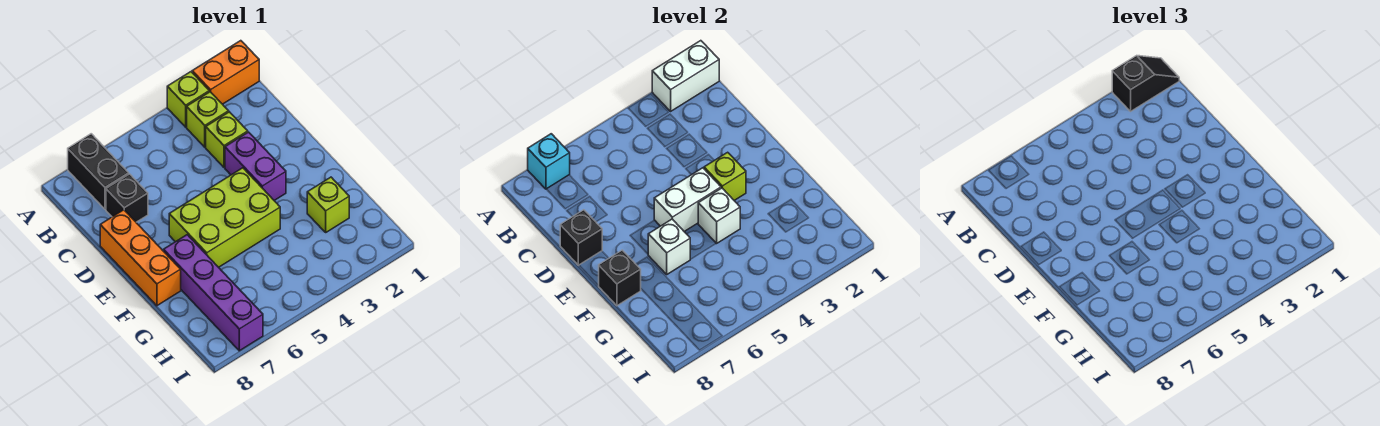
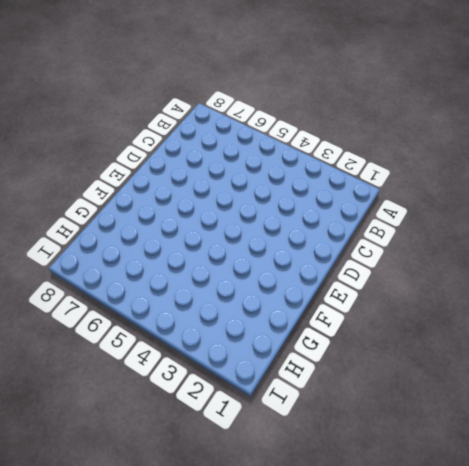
none -> orange 1x2 brick [192,41,259,104]
none -> lime 1x1 brick [167,72,209,127]
none -> black 1x2 brick [68,134,129,209]

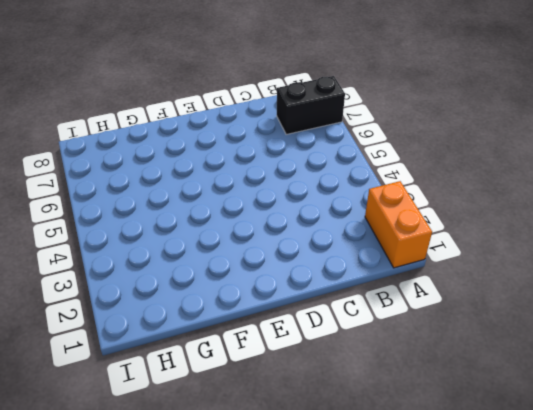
none -> lime 1x1 brick [167,72,209,127]
none -> lime 1x1 brick [187,92,229,147]
none -> lime 1x1 brick [206,112,248,167]

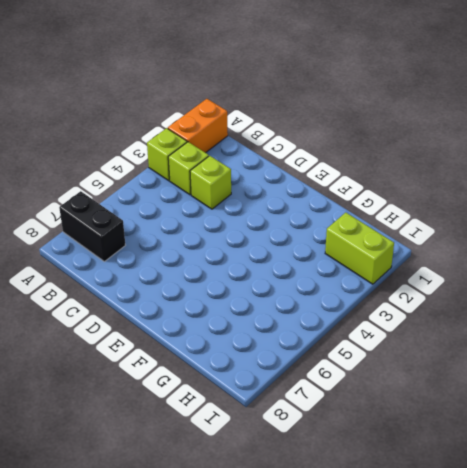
lime 1x2 brick [325,213,394,284] -> none
none -> black 1x1 brick [106,174,148,222]
none -> purple 1x2 brick [225,132,286,200]
none -> orange 1x3 brick [100,210,181,306]

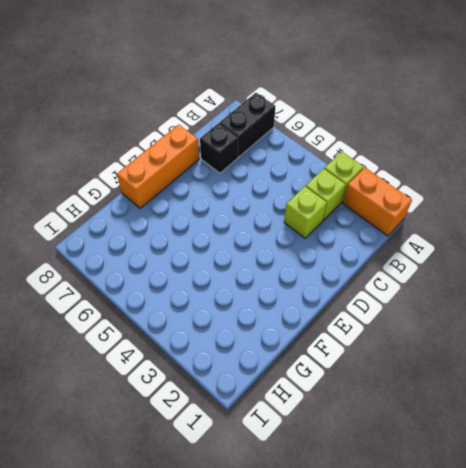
none -> purple 1x2 brick [225,132,286,200]
none -> lime 2x3 brick [169,168,280,267]
none -> purple 1x4 brick [164,235,263,351]

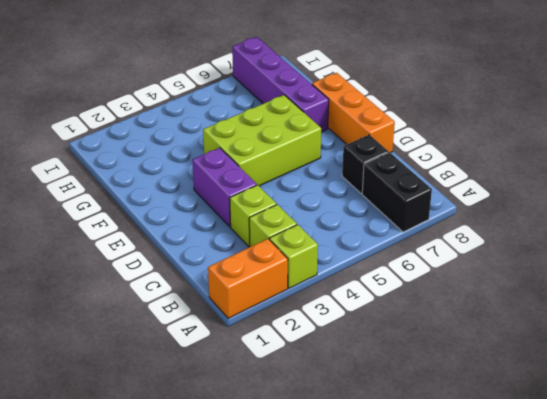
none -> lime 1x1 brick [307,177,349,232]
none -> white 1x2 brick [652,41,719,111]
none -> cyan 1x1 brick [528,134,570,189]

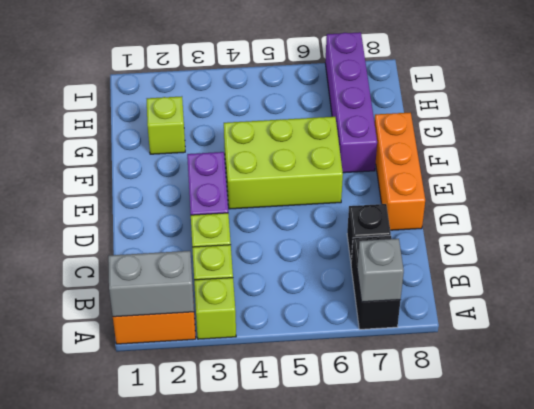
grey 1x2 brick [108,251,194,317] -> white 1x2 brick [652,41,719,111]
grey 1x1 brick [357,239,404,302] -> cyan 1x1 brick [528,134,570,189]
none -> black 1x1 brick [560,210,602,265]
none -> lime 1x1 brick [704,152,746,200]
none -> white 1x2 brick [654,168,721,231]

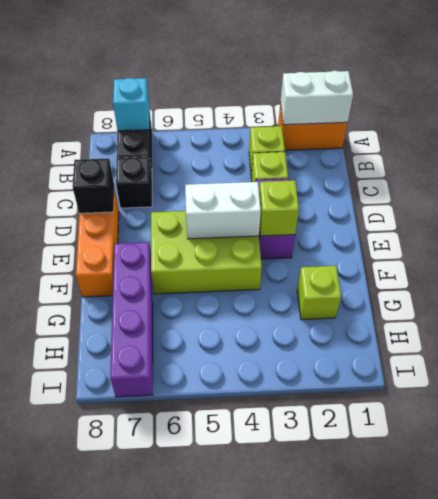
none -> lime 1x1 brick [167,72,209,127]
none -> white 1x1 brick [698,188,740,244]
none -> white 1x1 brick [648,219,690,274]

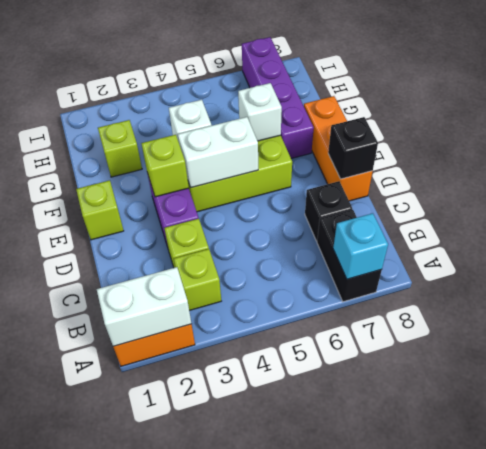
lime 1x1 brick [76,180,124,240] -> lime 1x1 brick moved to [167,72,209,127]
none -> black 1x1 brick [599,250,641,306]
none -> black 1x2 slope [1112,56,1179,111]

